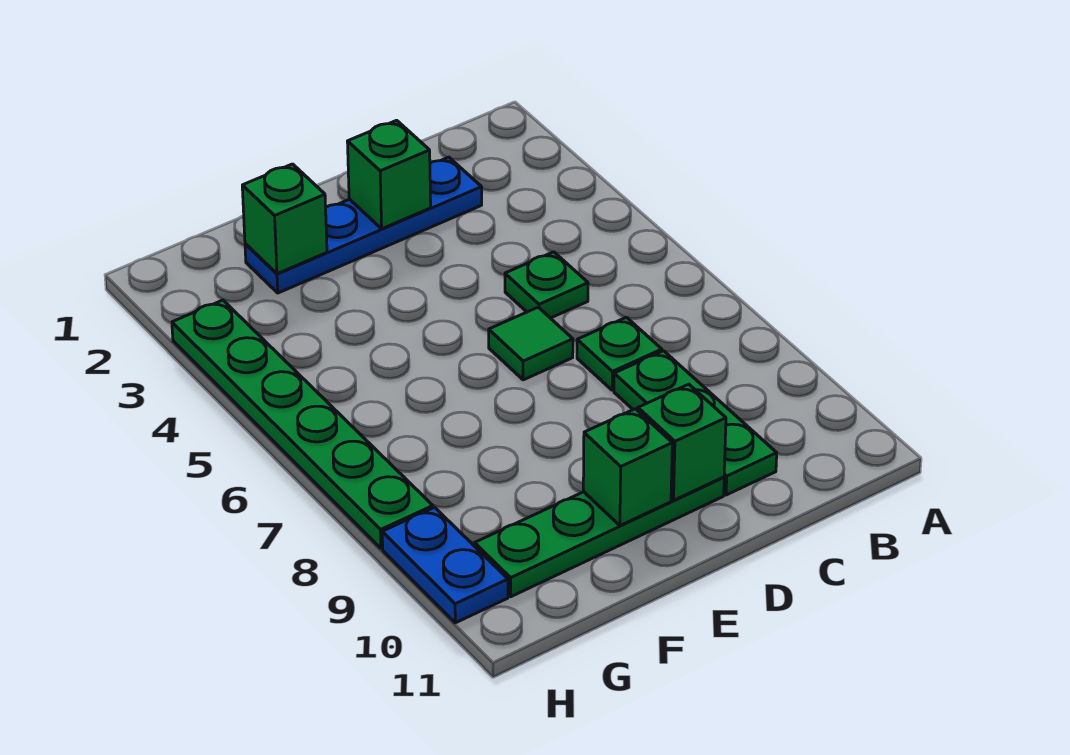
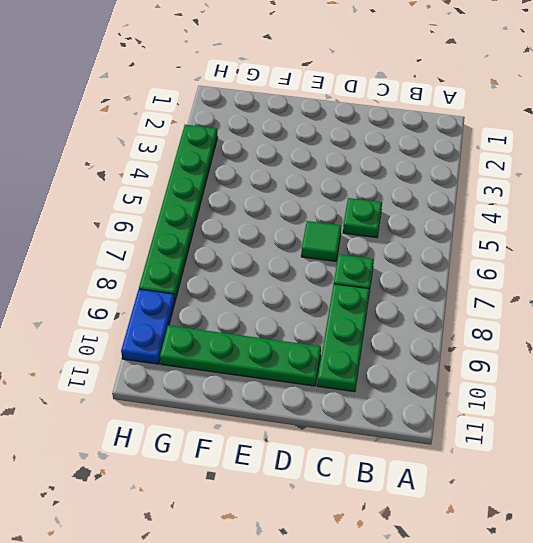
none -> blue 1x4 plate [245,157,482,293]
none -> green 1x1 brick [347,120,431,229]
none -> green 1x1 brick [638,384,726,500]

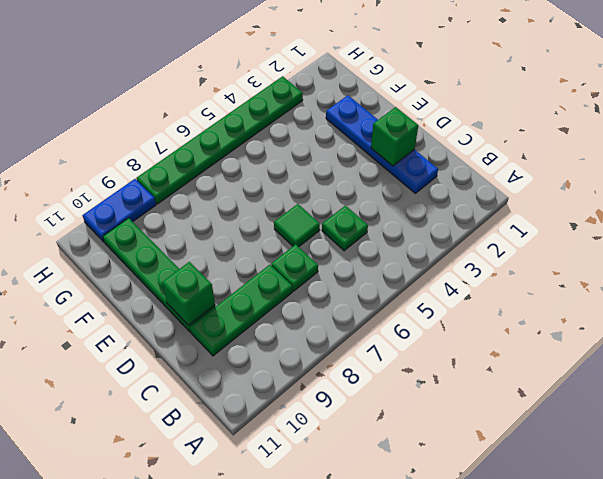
none -> green 1x1 brick [583,409,672,526]
none -> green 1x1 brick [242,164,327,274]

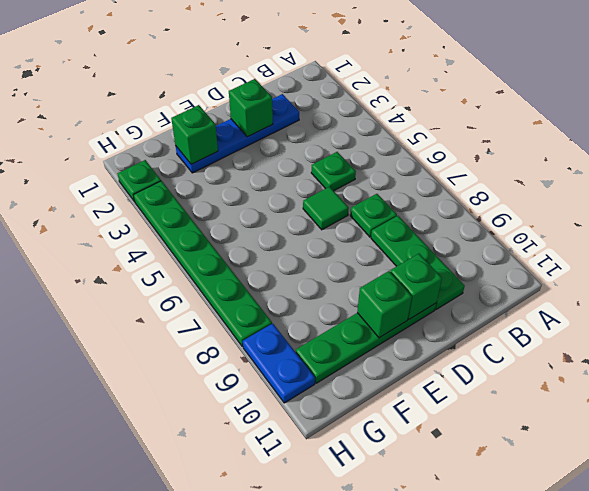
green 1x1 plate [118,160,161,202] -> none

